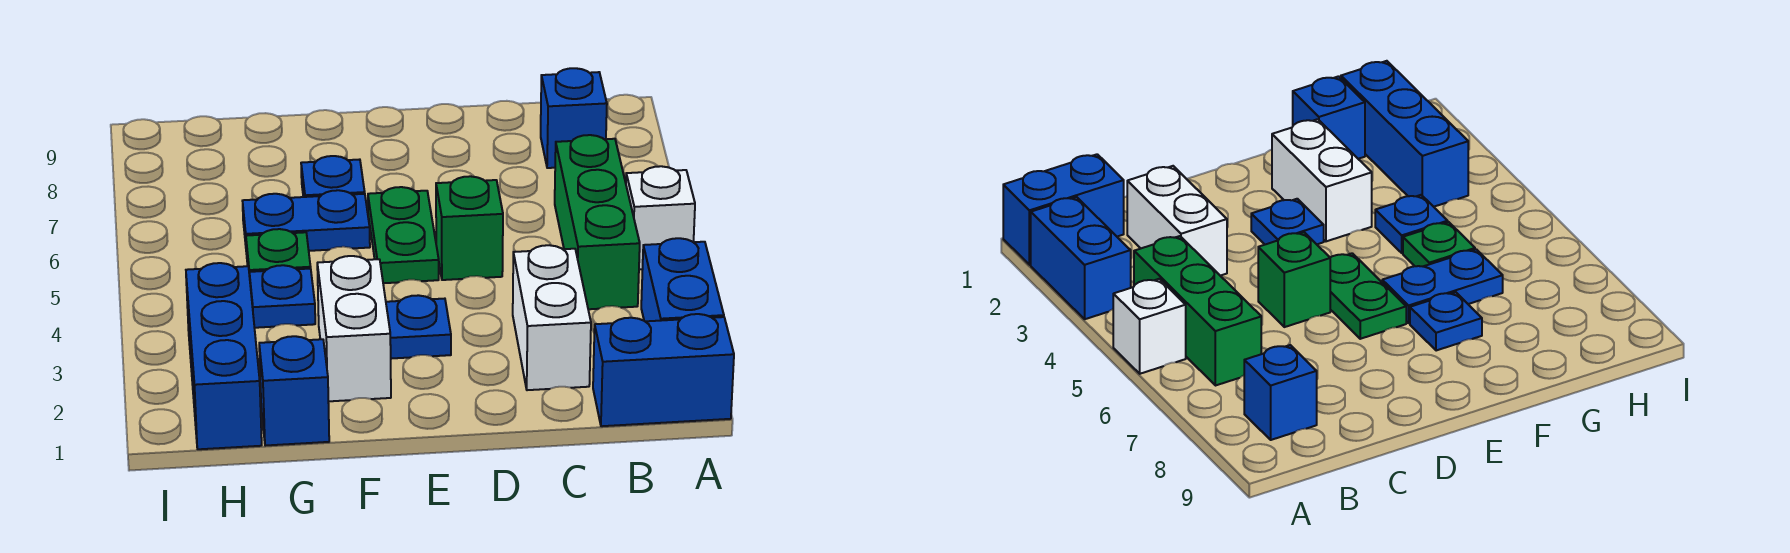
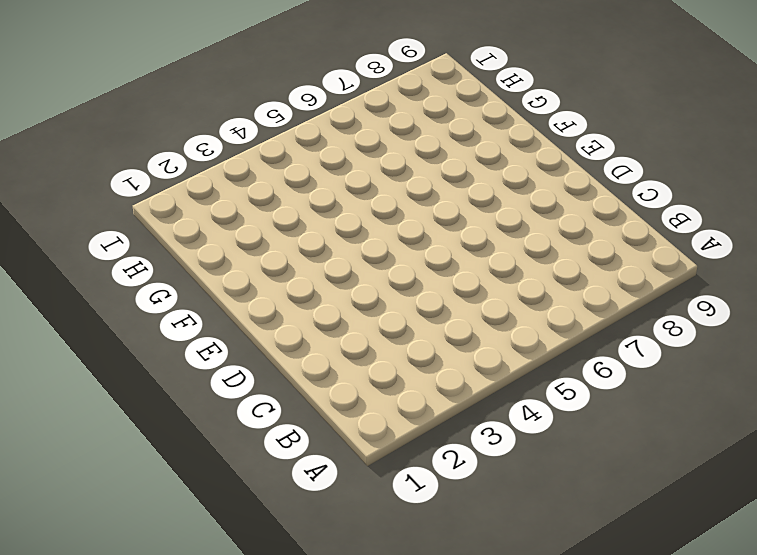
none -> blue 1x2 brick [593,314,734,426]
none -> blue 1x2 brick [641,238,724,321]
none -> white 1x1 brick [626,166,695,269]

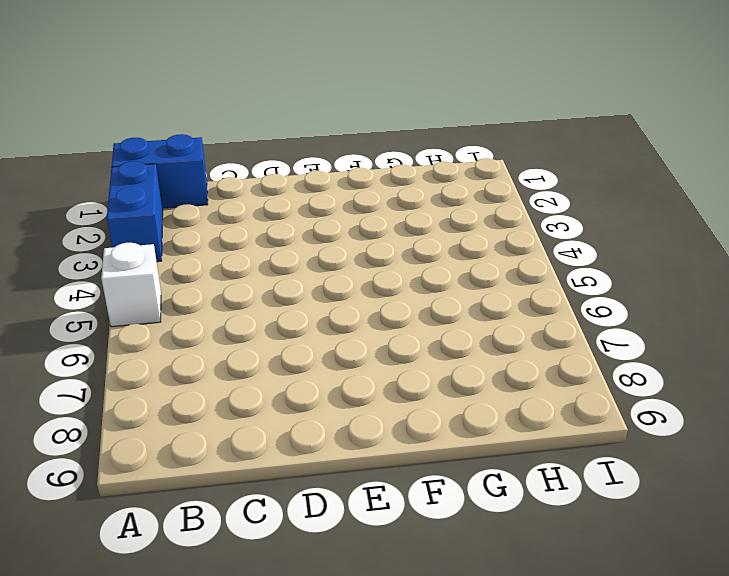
none -> green 1x3 brick [555,135,640,309]
none -> blue 1x1 brick [541,68,607,168]
none -> white 1x2 brick [513,245,591,390]

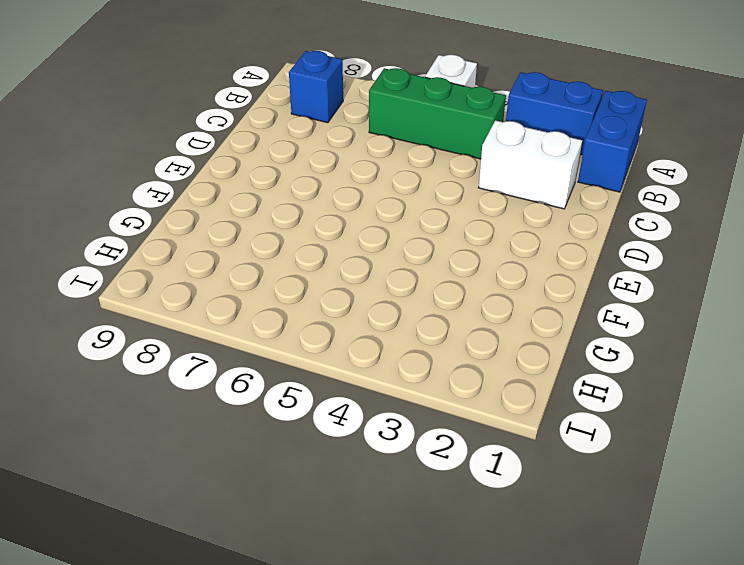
none -> green 1x1 brick [436,176,503,280]
none -> blue 1x1 plate [386,295,451,359]
none -> green 1x2 plate [368,187,439,283]

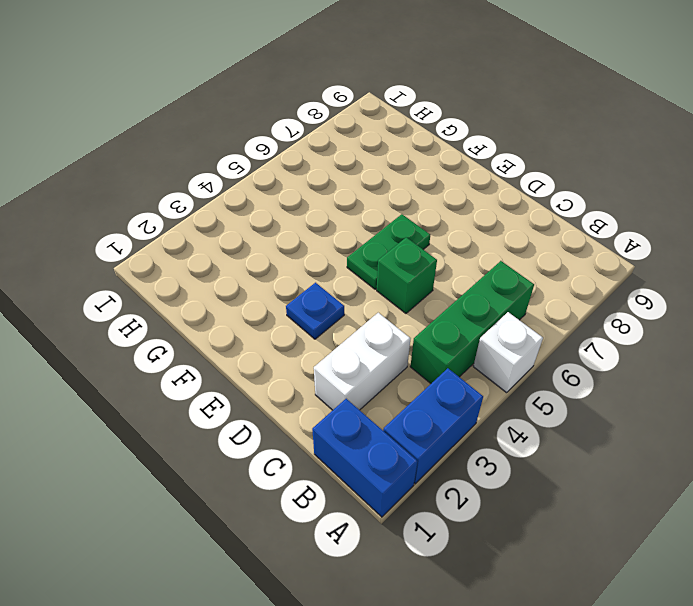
none -> blue 1x1 brick [541,68,607,168]
none -> white 1x2 brick [317,256,391,401]
none -> blue 1x2 plate [243,190,370,254]

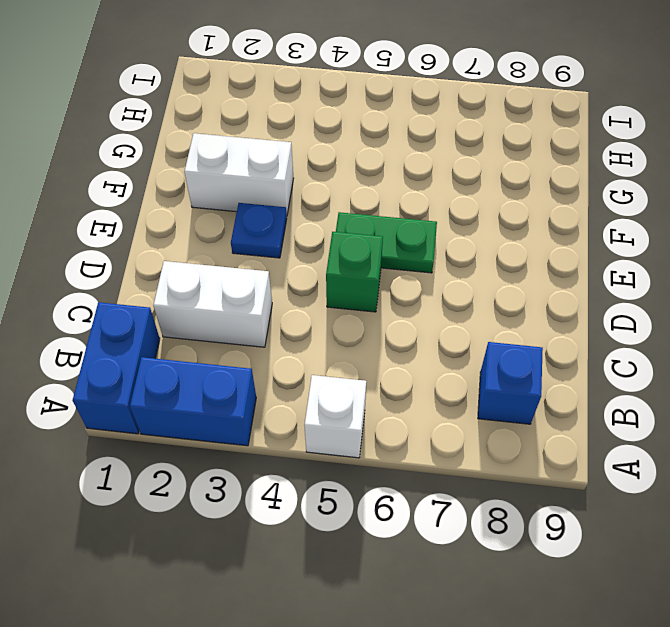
none -> green 1x3 brick [555,135,640,309]
none -> blue 1x2 plate [243,190,370,254]
none -> blue 1x1 plate [301,156,365,197]

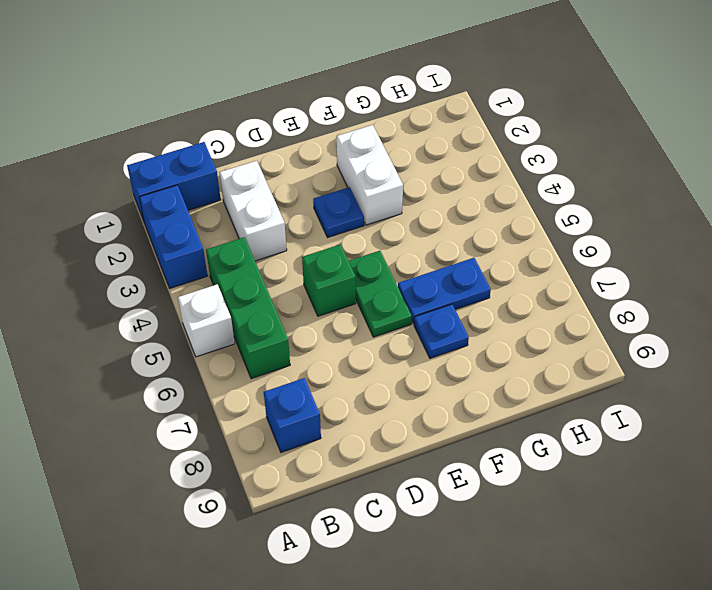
none -> blue 1x1 brick [259,336,329,446]
none -> blue 1x1 plate [249,265,315,328]
none -> green 1x1 plate [246,229,311,276]

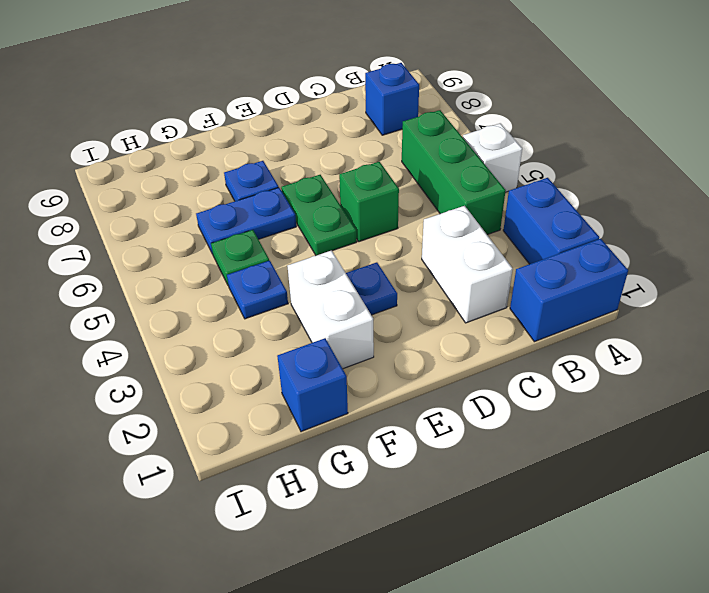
none -> blue 1x3 brick [186,263,262,449]

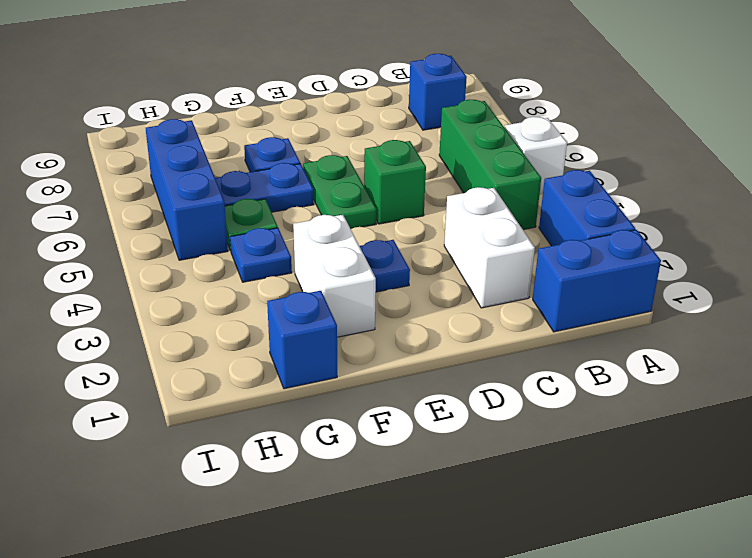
blue 1x3 brick [146,119,228,260] -> blue 1x3 brick moved to [186,263,262,449]

